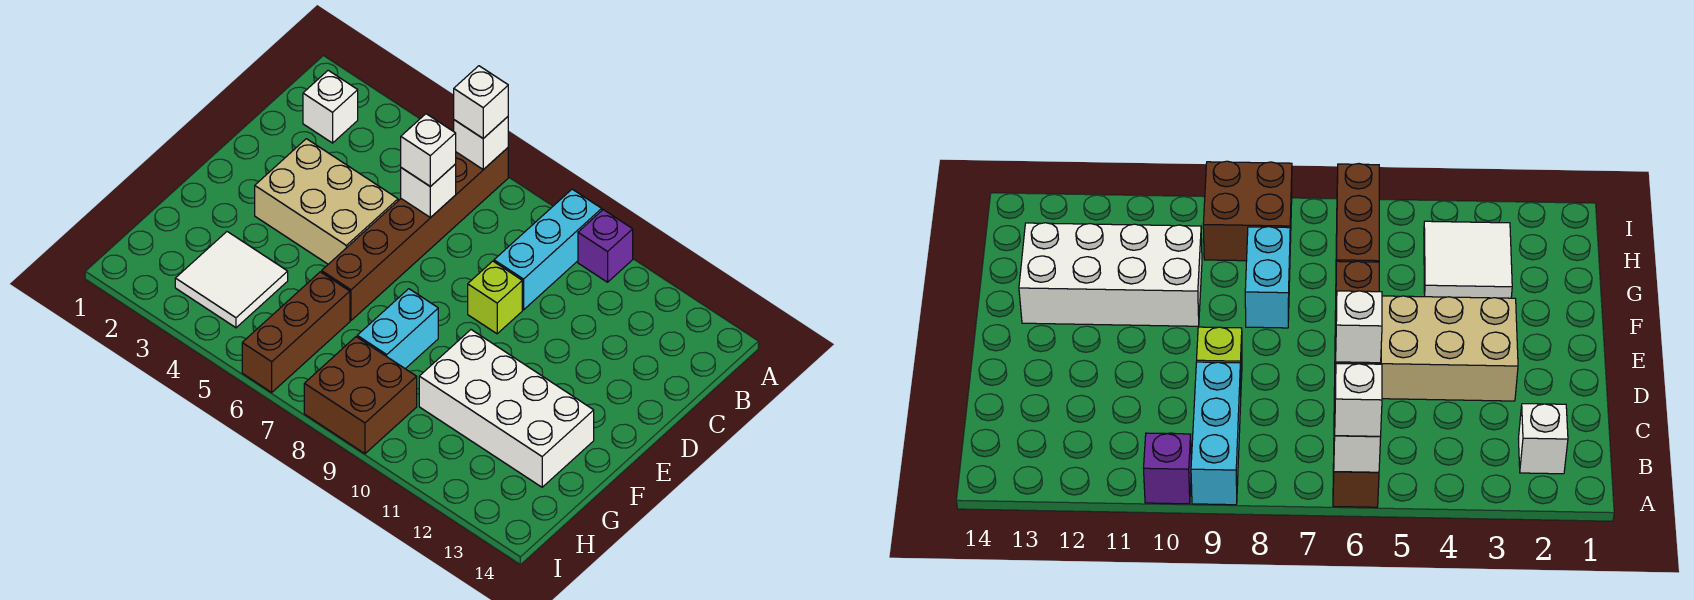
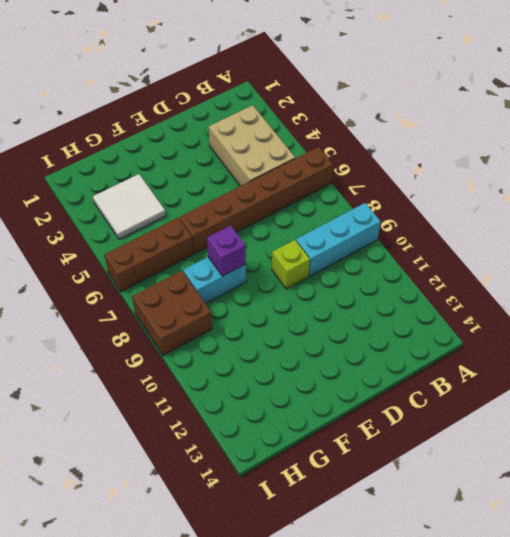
tan 2x3 brick [209,105,295,186] -> tan 2x3 brick moved to [255,139,398,264]
purple 1x1 brick [207,225,246,276] -> purple 1x1 brick moved to [578,210,633,282]
none -> white 1x1 brick [303,70,358,143]
none -> white 2x4 brick [419,330,594,487]
none -> white 1x1 brick [454,117,508,170]

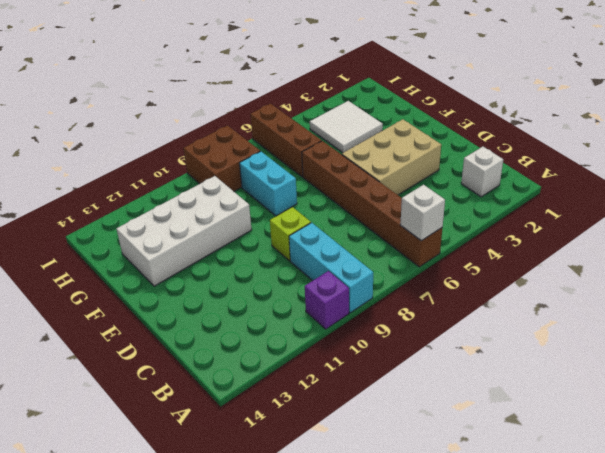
none -> white 1x1 brick [401,164,456,218]
none -> white 1x1 brick [454,66,508,138]
none -> white 1x1 brick [401,114,456,187]

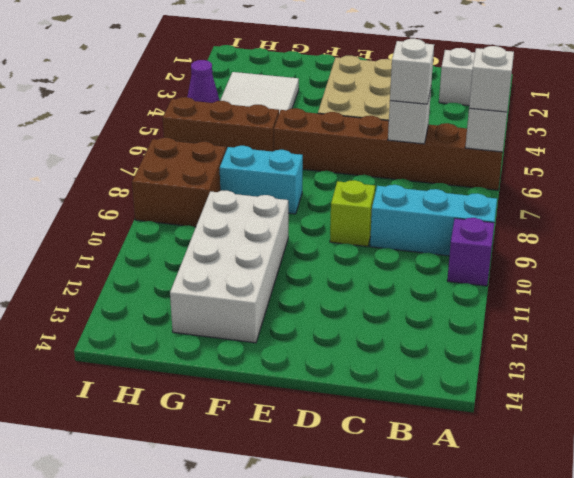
purple 1x1 cone [187,60,220,103] -> none

